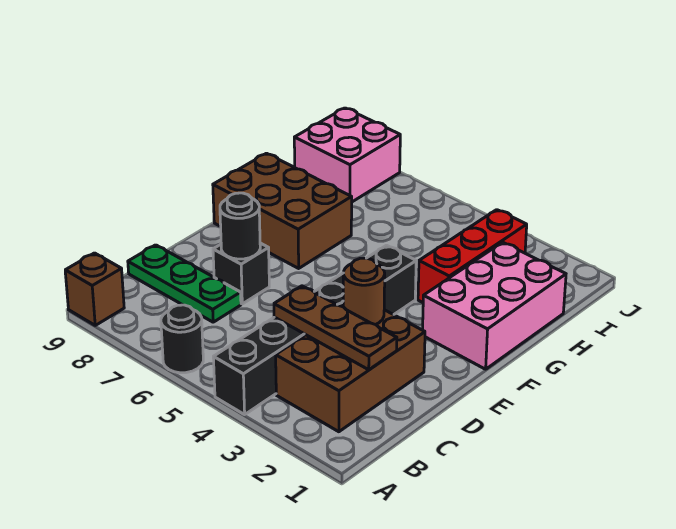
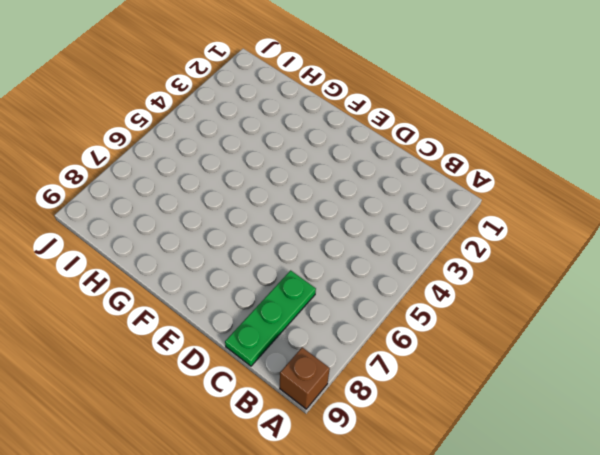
none -> black 1x6 brick [213,245,416,415]
none -> black 1x1 round brick [161,305,203,373]
none -> brown 2x3 brick [276,310,425,432]

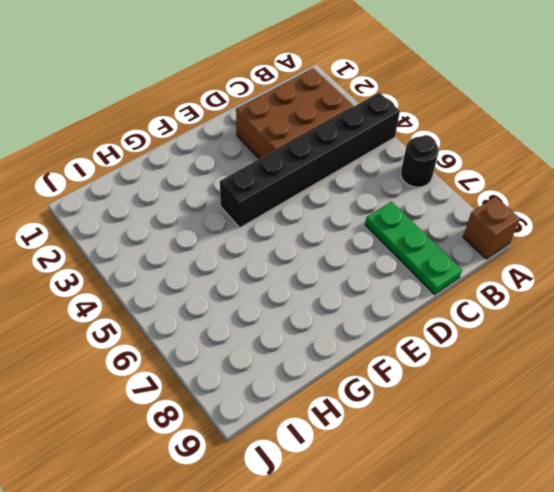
none -> black 1x1 brick [213,243,269,304]
none -> pink 2x3 brick [423,242,566,369]
none -> brown 2x3 brick [213,153,352,268]

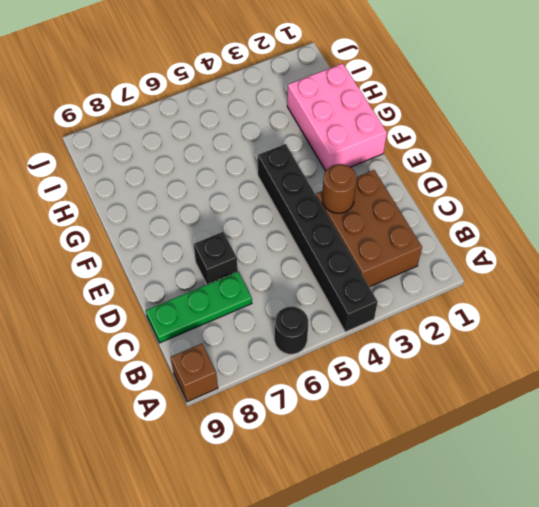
none -> brown 2x3 brick [213,153,352,268]
none -> red 1x3 brick [418,210,527,303]
none -> pink 2x2 brick [294,108,400,202]

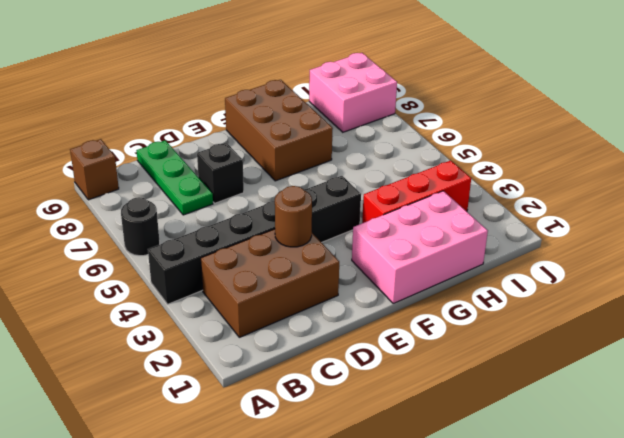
none -> brown 1x3 plate [274,286,397,370]
none -> black 1x1 round brick [220,193,260,259]

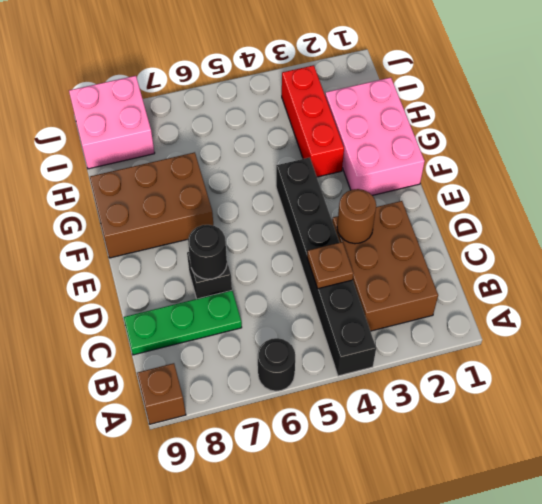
brown 1x1 plate [307,242,354,289] -> brown 1x3 plate [274,286,397,370]

